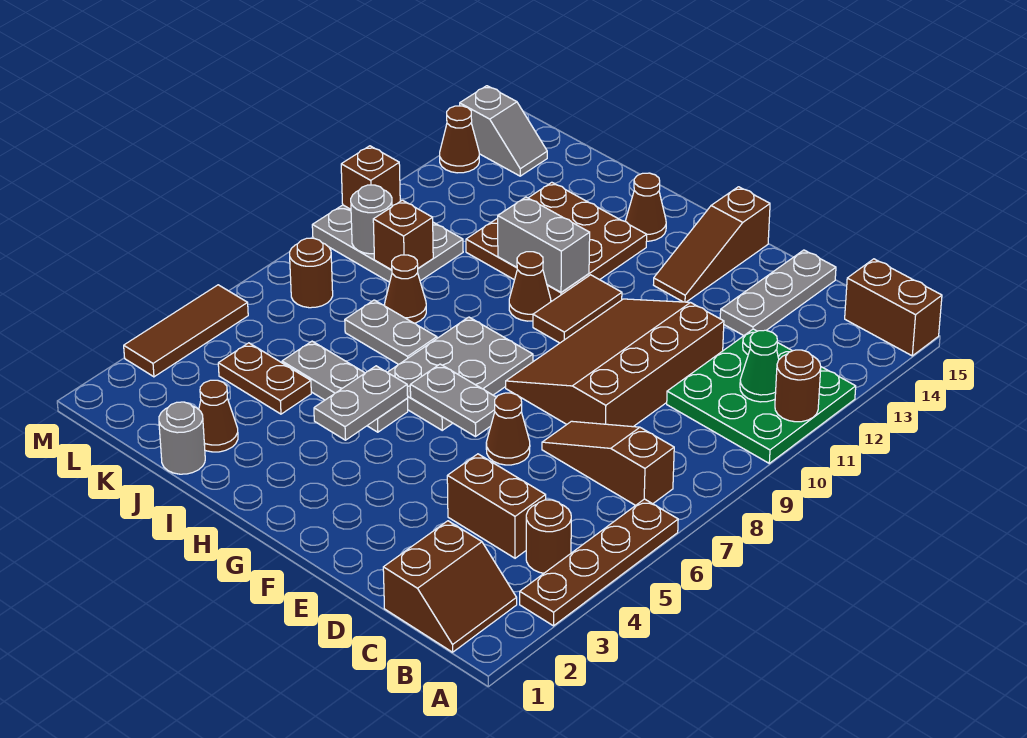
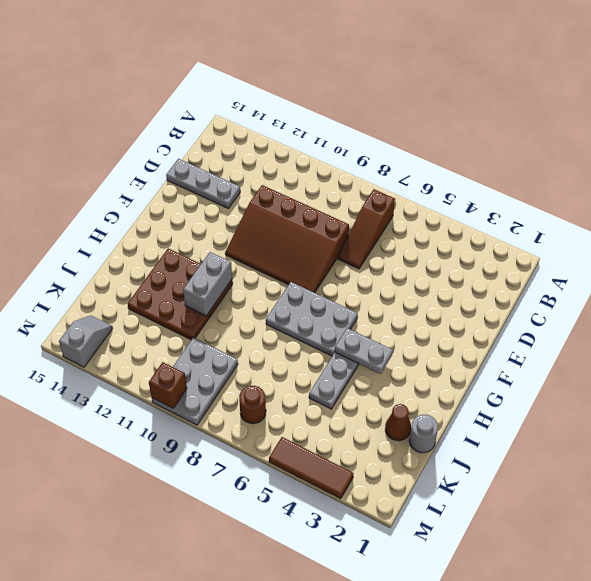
none -> brown 1x4 plate [520,499,678,626]
none -> green 3x3 plate [667,329,856,463]
none -> brown 1x2 brick [845,259,942,356]
none -> brown 2x2 slope [383,521,517,652]

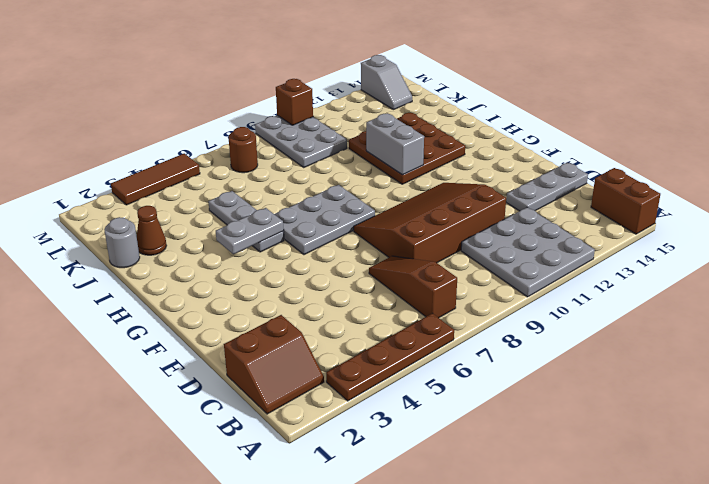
grey 3x3 plate [461,207,595,297] -> green 3x3 plate [667,329,856,463]
none -> brown 1x1 round brick [526,500,571,573]
none -> brown 1x2 brick [447,454,546,558]
none -> brown 1x1 cone [486,393,530,465]
none -> brown 1x3 slope [654,187,770,302]

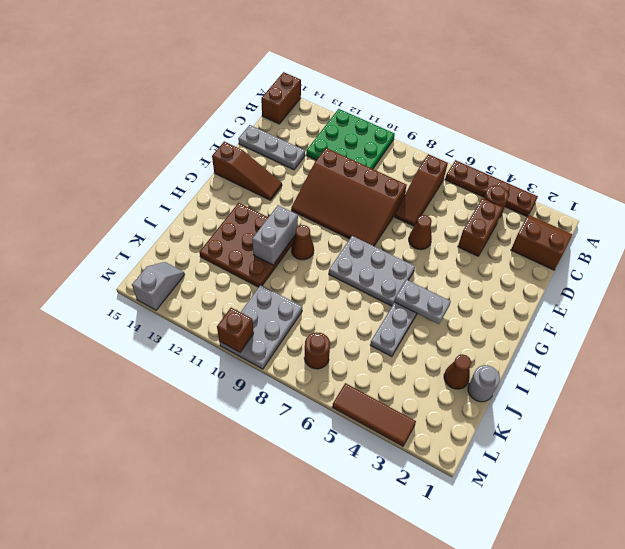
none -> brown 1x2 tile [533,275,622,343]
none -> brown 1x1 cone [626,173,666,241]
none -> grey 1x2 plate [345,300,437,364]
none -> brown 1x2 plate [218,343,311,414]

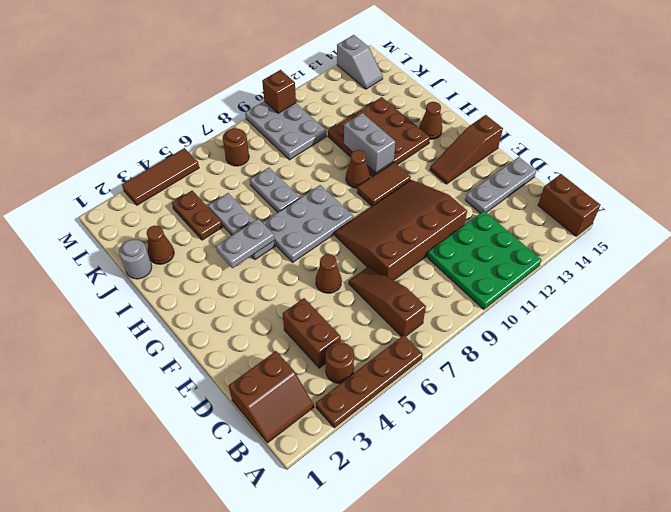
none -> brown 1x1 cone [385,255,426,323]
none -> brown 1x1 cone [440,106,479,173]
none -> brown 1x1 round brick [775,350,821,422]
none -> green 1x1 cone [740,330,779,402]

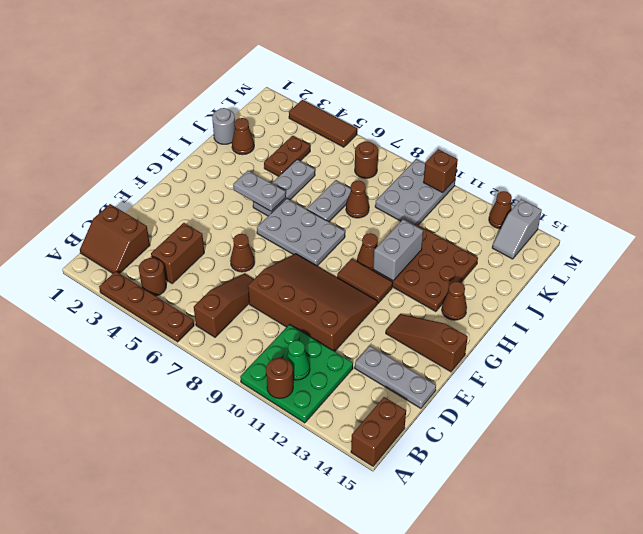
none -> grey 1x2 plate [410,364,496,437]
none -> brown 1x1 brick [373,200,433,270]
none -> grey 1x1 round brick [351,185,392,254]

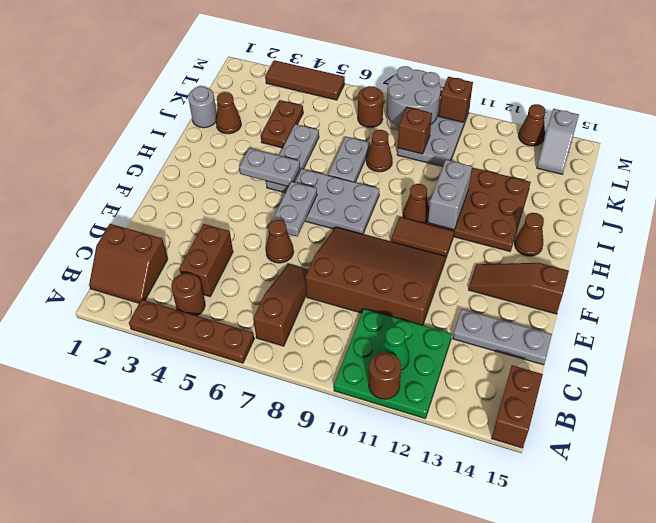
grey 2x2 round brick [386,66,441,127] -> grey 1x1 round brick [351,185,392,254]

